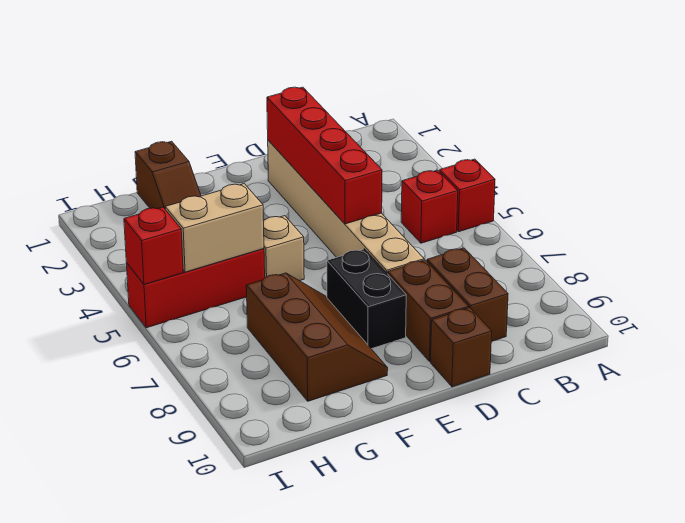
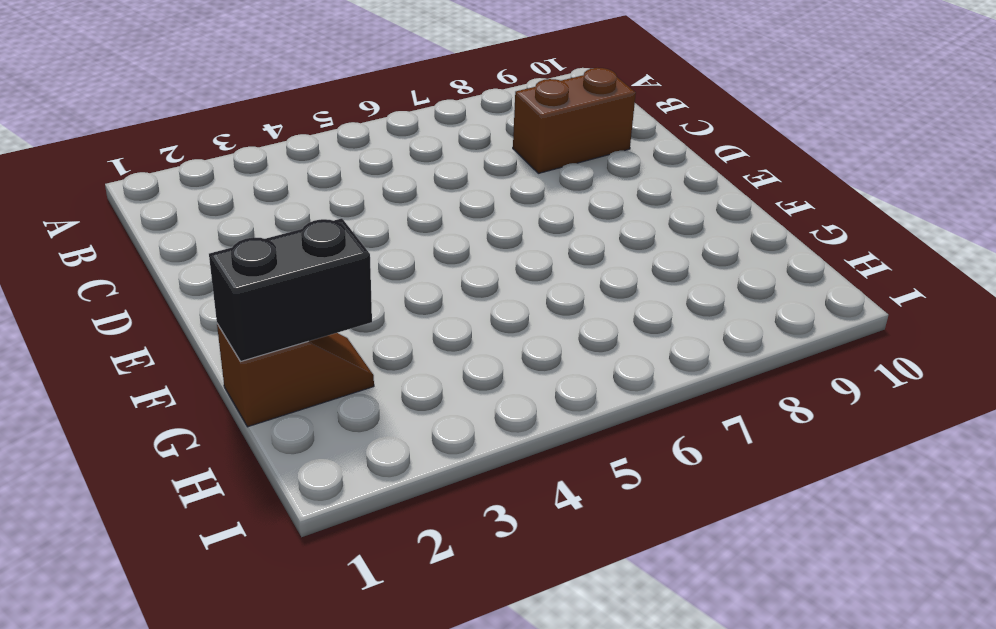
black 1x2 brick [209,218,372,361] -> black 1x2 brick moved to [327,249,406,349]
none -> red 1x1 brick [439,159,495,232]
none -> red 1x1 brick [401,170,458,243]
none -> tan 1x6 brick [268,140,424,274]

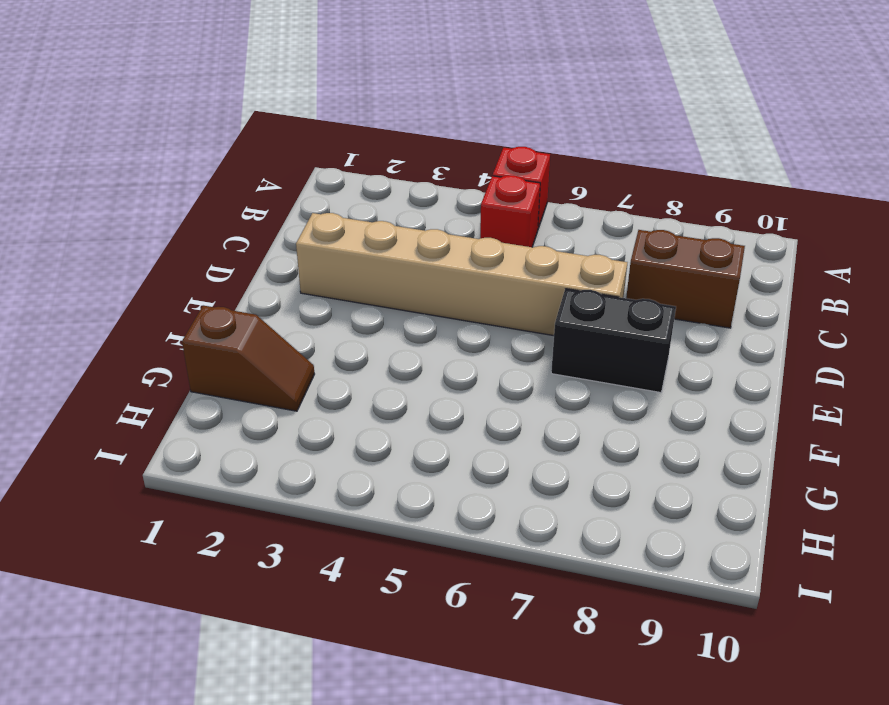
none -> brown 1x2 brick [388,260,469,362]
none -> brown 1x1 brick [431,308,492,387]
none -> tan 1x1 brick [264,216,304,281]

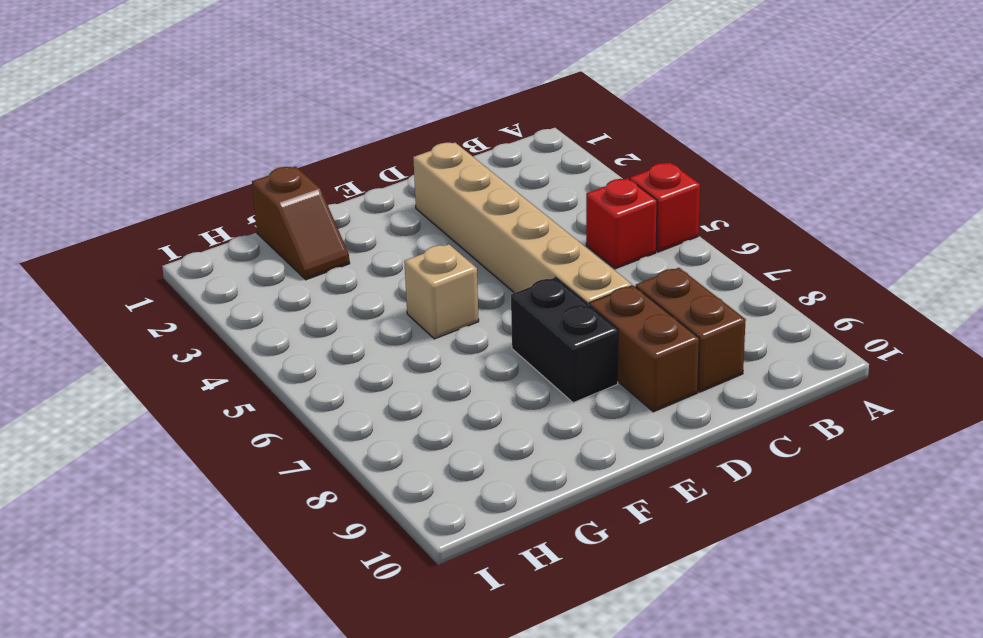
none -> brown 1x1 brick [431,308,492,387]
none -> brown 2x3 slope [246,273,388,401]
none -> red 1x3 brick [127,249,265,328]

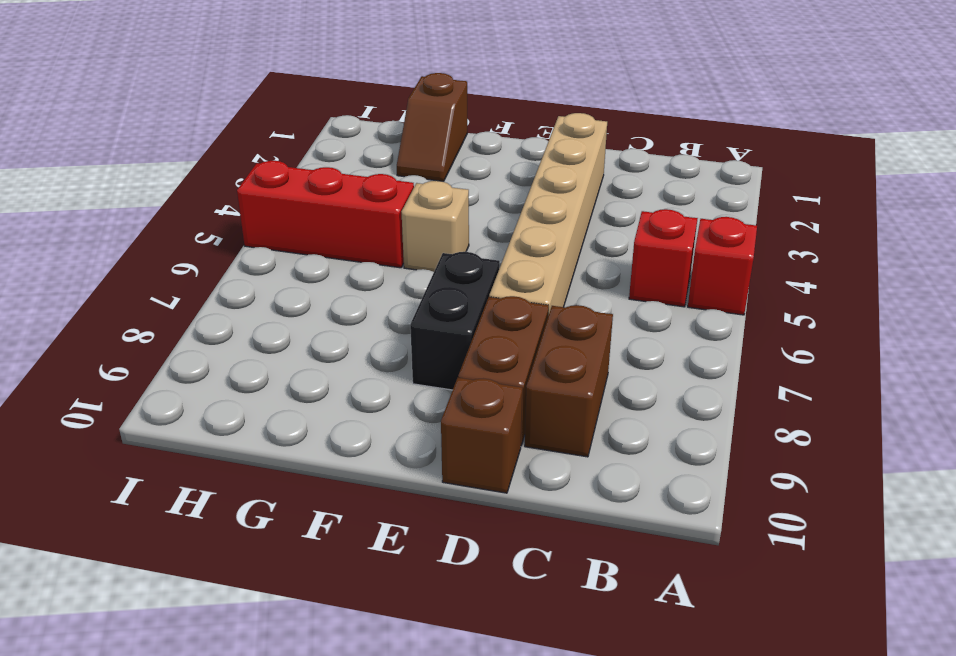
none -> brown 2x3 slope [246,273,388,401]
none -> red 1x4 brick [267,87,382,224]
none -> tan 1x2 brick [165,184,264,272]

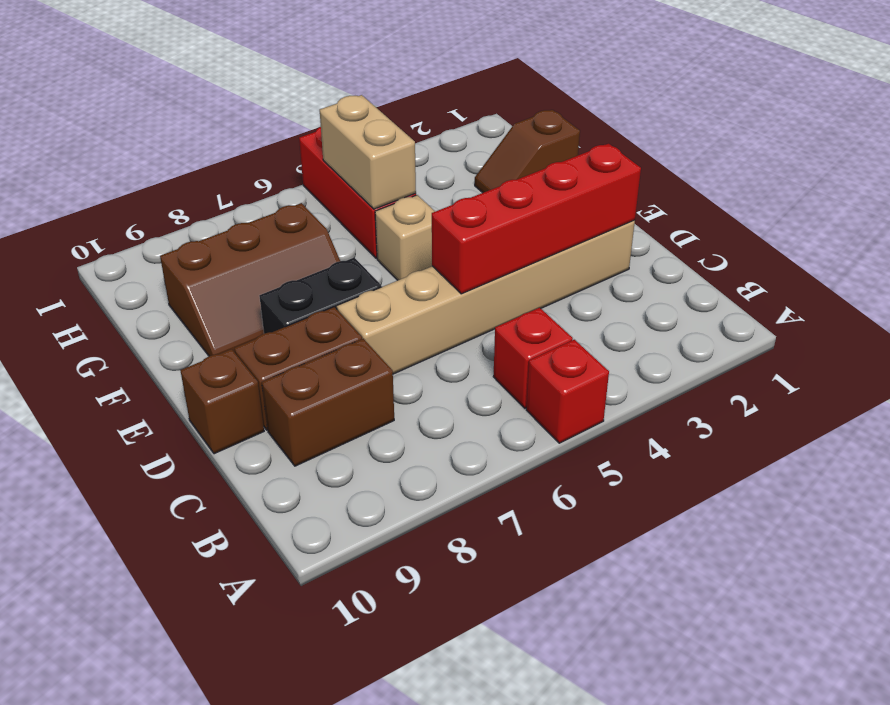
none -> red 1x1 brick [124,207,183,284]

